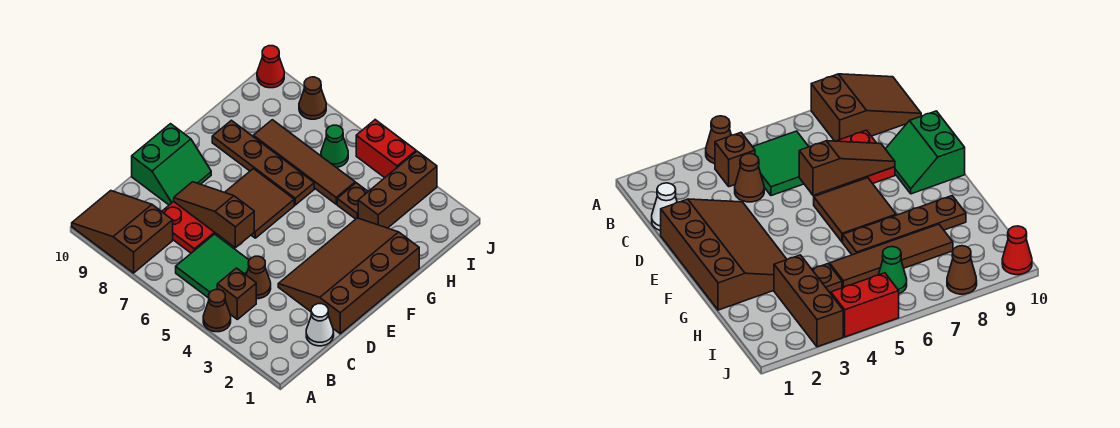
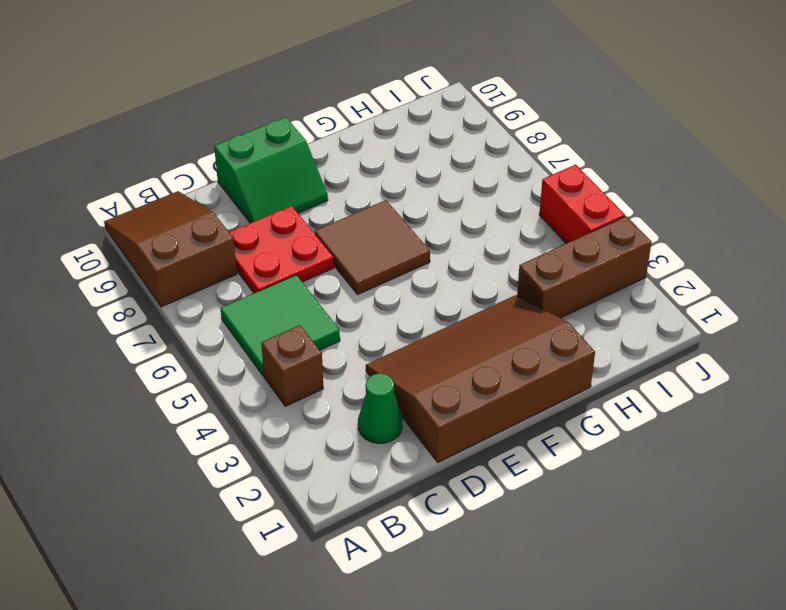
green 1x1 cone [358,373,402,444] -> green 1x1 cone moved to [321,125,348,167]
none -> brown 1x1 cone [203,289,231,332]
none -> white 1x1 cone [306,304,334,346]
none -> brown 1x1 cone [246,256,271,299]

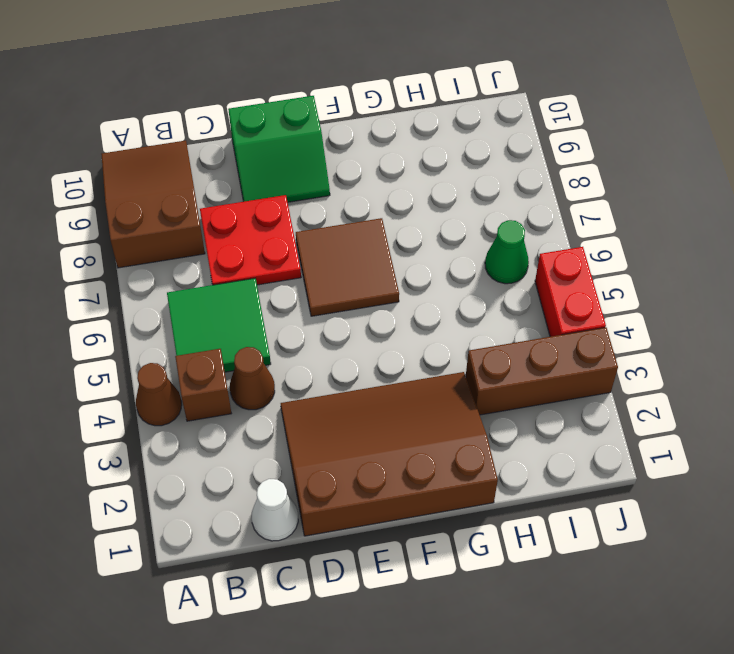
none -> brown 1x4 plate [212,120,314,205]
none -> brown 1x1 plate [337,183,368,219]
none -> brown 1x4 tile [253,120,355,204]

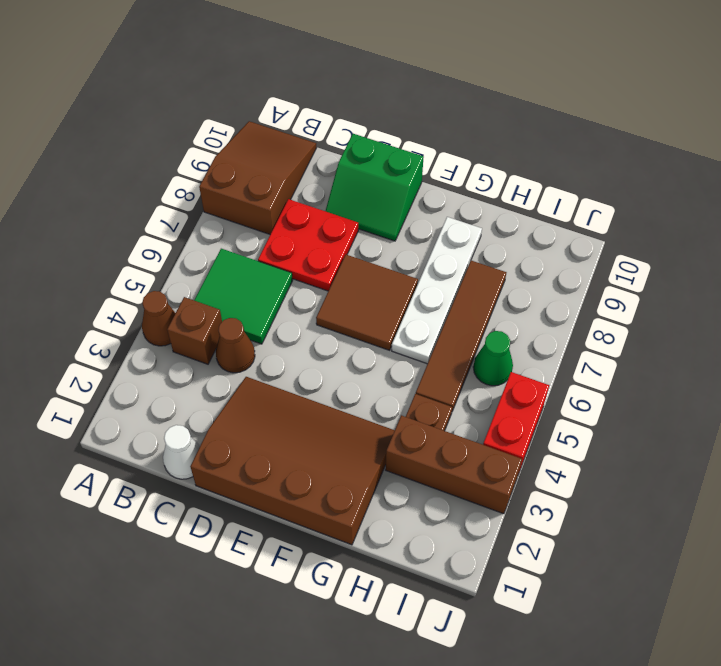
white 1x4 plate [392,217,482,364] -> brown 1x4 plate [212,120,314,205]
none -> brown 1x1 cone [299,77,326,119]
none -> red 1x1 cone [257,46,284,88]
none -> brown 1x3 slope [174,182,254,248]

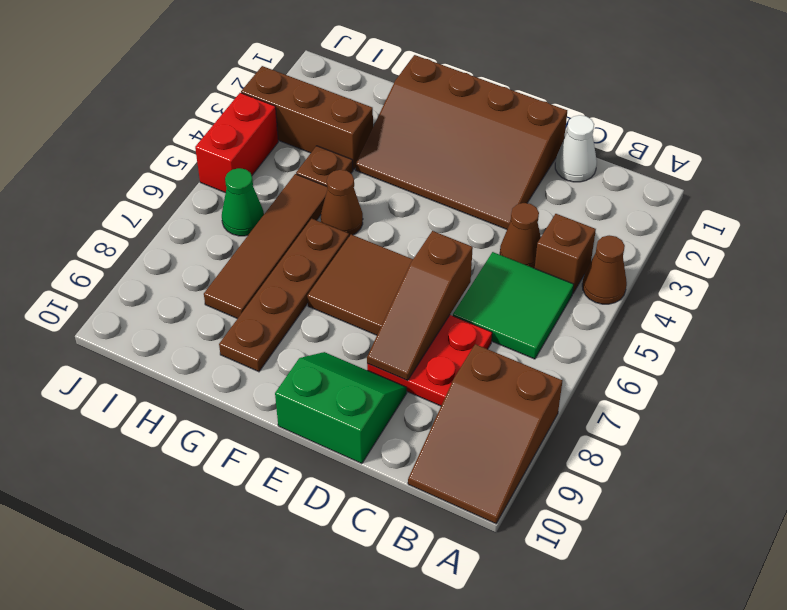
brown 1x1 cone [321,170,363,236] -> brown 1x1 cone moved to [299,77,326,119]
none -> red 1x1 cone [257,46,284,88]

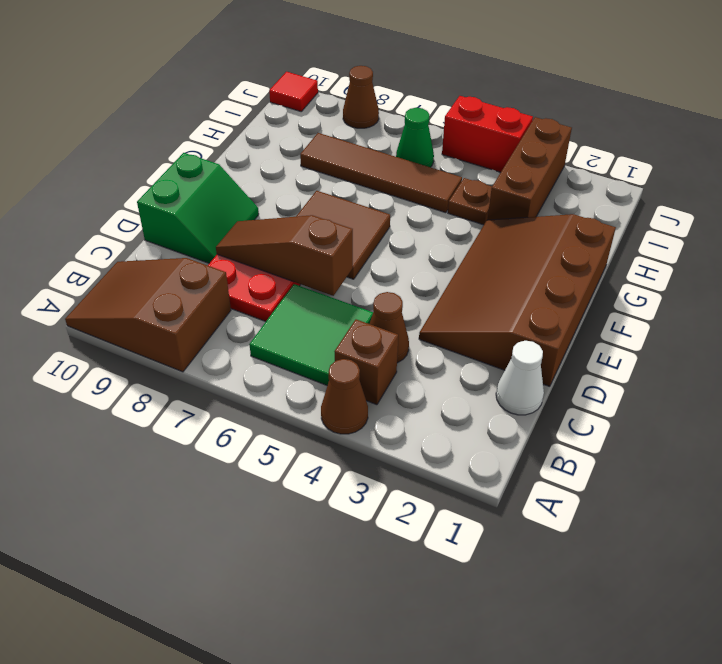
red 1x1 tile [269,72,318,111] -> red 1x1 cone [257,46,284,88]
none -> brown 1x4 plate [212,120,314,205]

